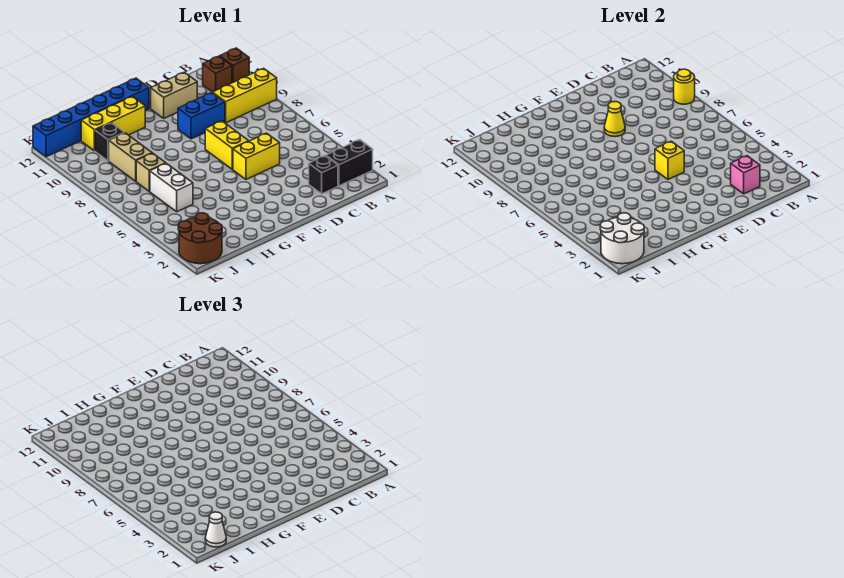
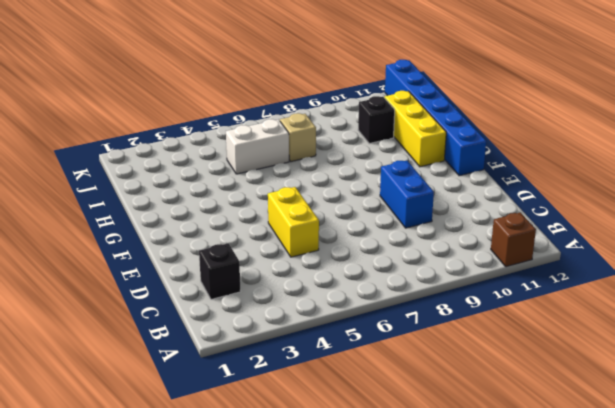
none -> black 1x2 brick [326,140,373,186]
none -> yellow 1x3 brick [213,68,277,123]
none -> brown 1x1 brick [203,56,232,92]

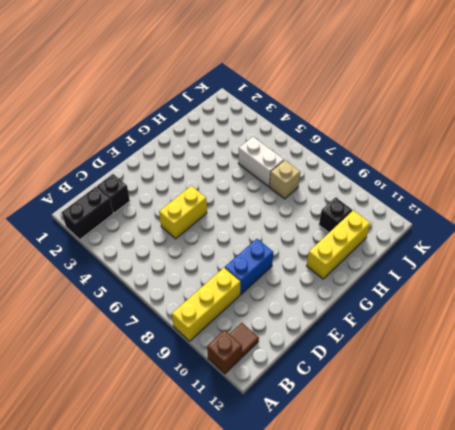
brown 1x1 tile [230,323,259,357] -> brown 1x1 brick [203,56,232,92]
none -> tan 1x2 brick [151,72,197,118]
none -> yellow 1x2 brick [205,121,249,169]
none -> blue 1x6 brick [33,78,149,157]

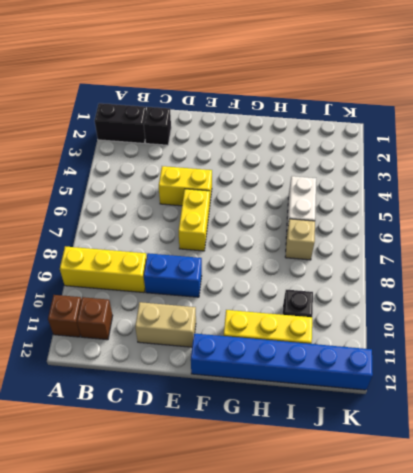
none -> tan 1x2 brick [109,133,152,181]
none -> brown 2x2 round brick [178,213,222,264]
none -> yellow 1x1 round brick [674,69,695,104]

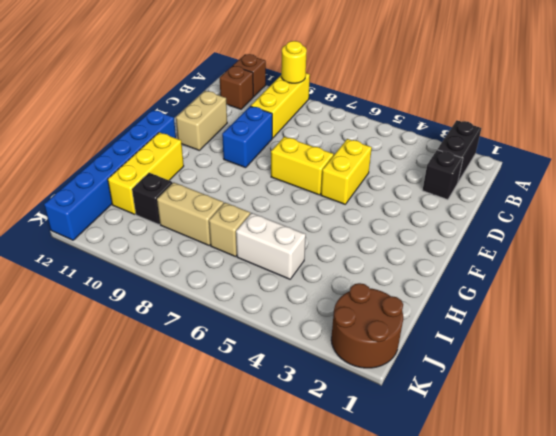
none -> pink 1x1 brick [731,156,760,194]
none -> yellow 1x1 brick [655,141,684,179]
none -> yellow 1x1 cone [604,102,625,137]

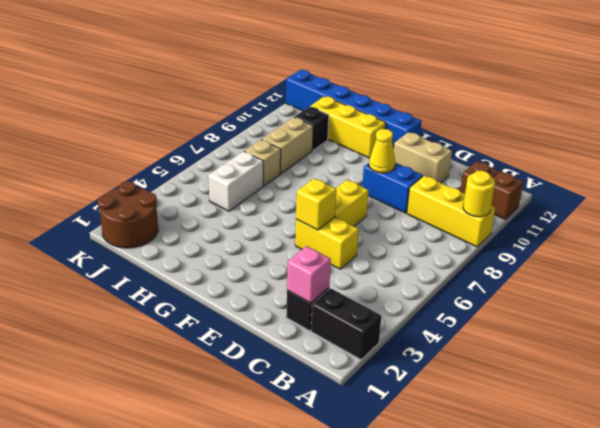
none -> white 2x2 round brick [600,213,644,264]
none -> white 1x1 cone [205,512,226,547]

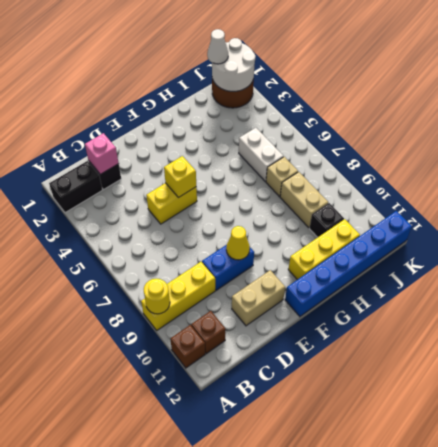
none -> yellow 1x2 brick [205,121,249,169]

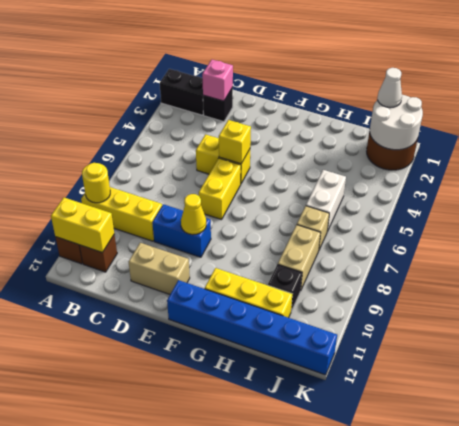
yellow 1x2 brick [51,198,114,253] -> none

